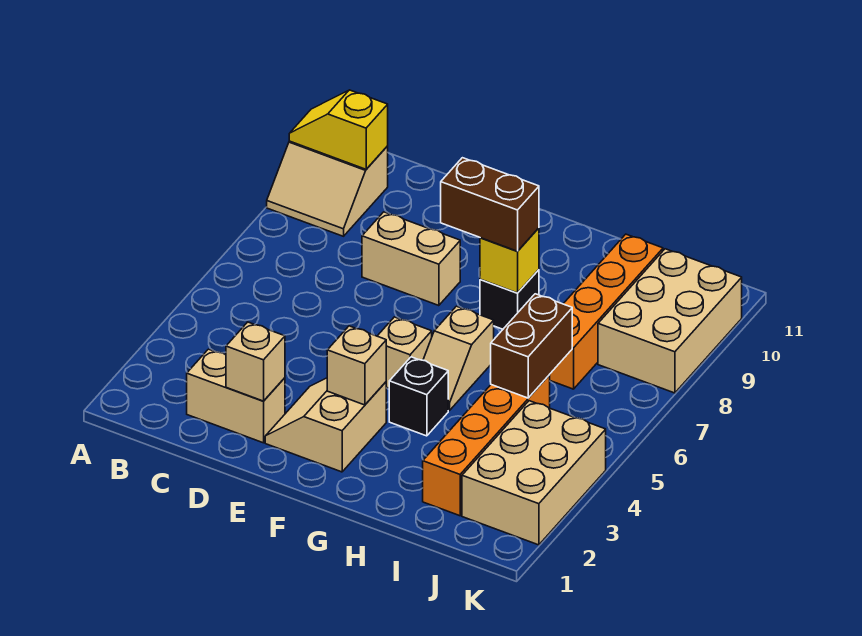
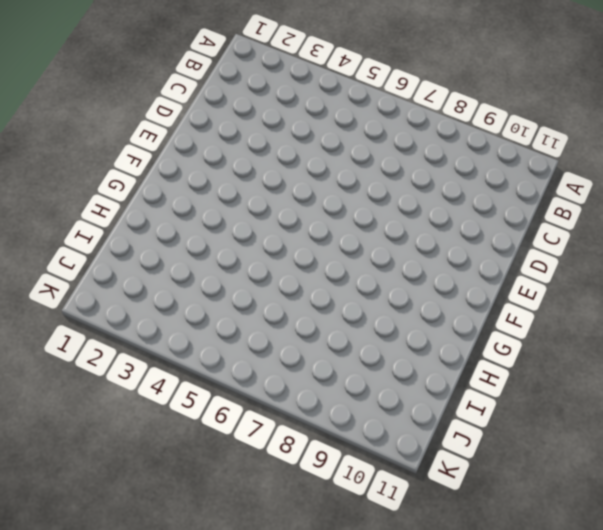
none -> tan 2x2 slope [267,141,388,236]
none -> tan 1x2 brick [187,349,285,443]
none -> tan 1x2 brick [362,212,460,306]

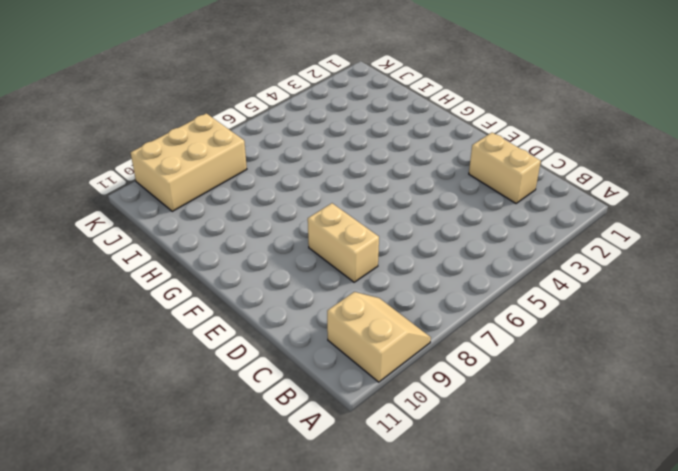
none -> tan 2x2 slope [265,378,386,472]
none -> tan 1x1 brick [378,317,432,388]
none -> black 1x1 brick [389,357,448,436]

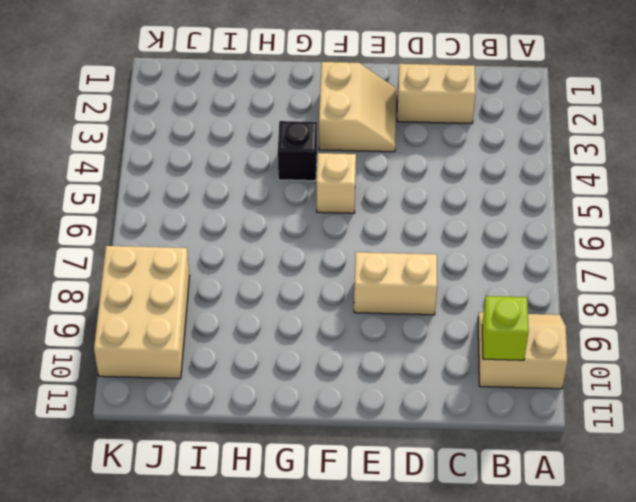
lime 1x1 brick [482,296,529,360] -> yellow 1x2 slope [289,90,388,169]
none -> tan 1x2 slope [423,306,494,411]
none -> black 1x1 brick [480,270,539,329]
none -> orange 1x4 brick [423,375,550,516]

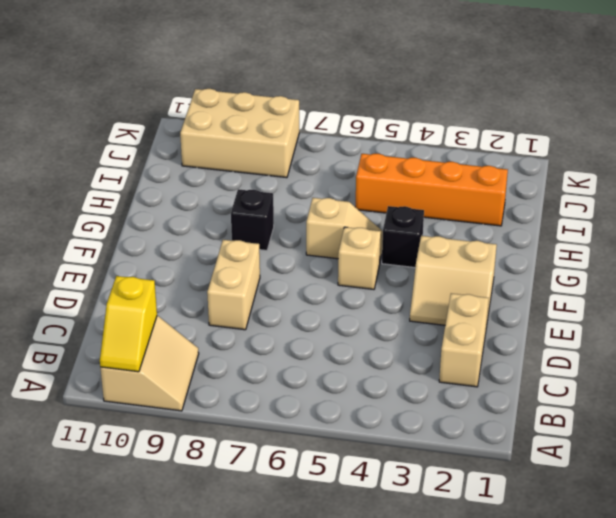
none -> orange 1x4 brick [550,234,663,389]
none -> tan 2x3 brick [462,401,606,545]
none -> tan 1x1 brick [226,322,285,401]

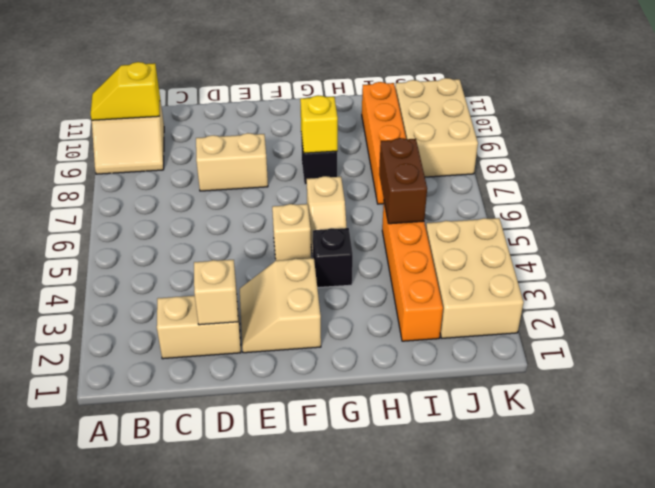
none -> tan 1x1 brick [327,326,386,405]
none -> brown 1x2 brick [441,158,539,251]

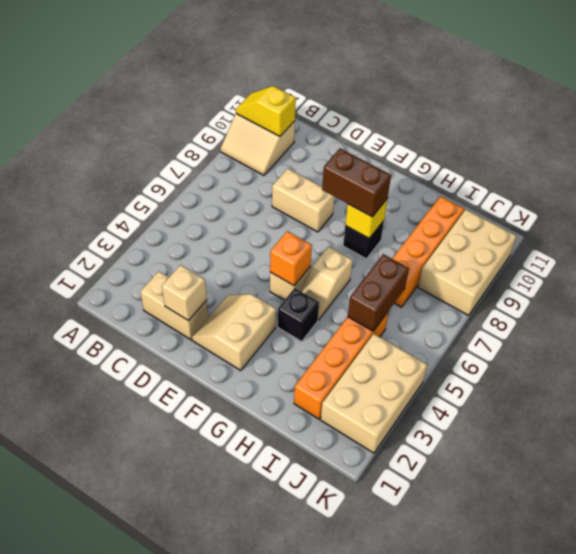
orange 1x1 brick [270,231,312,286] -> none
none -> tan 1x1 brick [327,326,386,405]

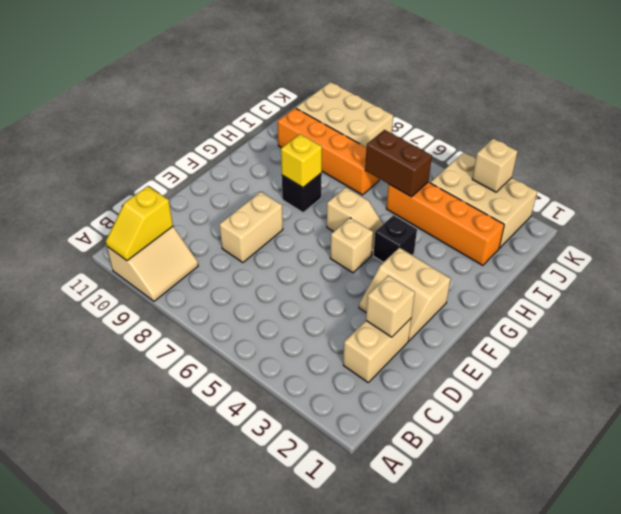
tan 1x1 brick [472,139,518,192] -> tan 1x1 brick moved to [327,326,386,405]
none -> brown 1x2 brick [441,158,539,251]

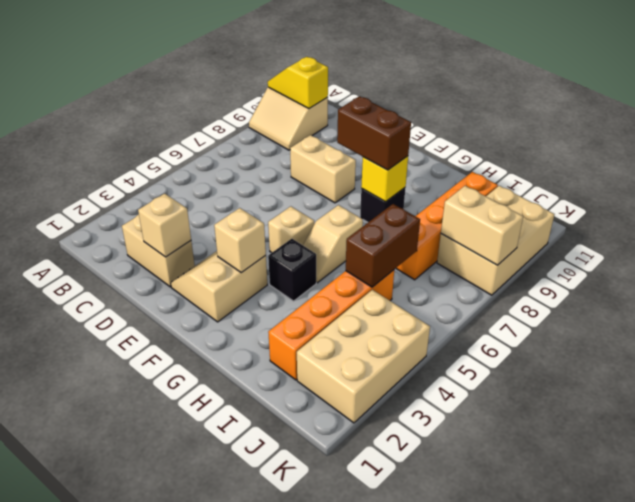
tan 1x2 brick [441,186,523,265] -> none

